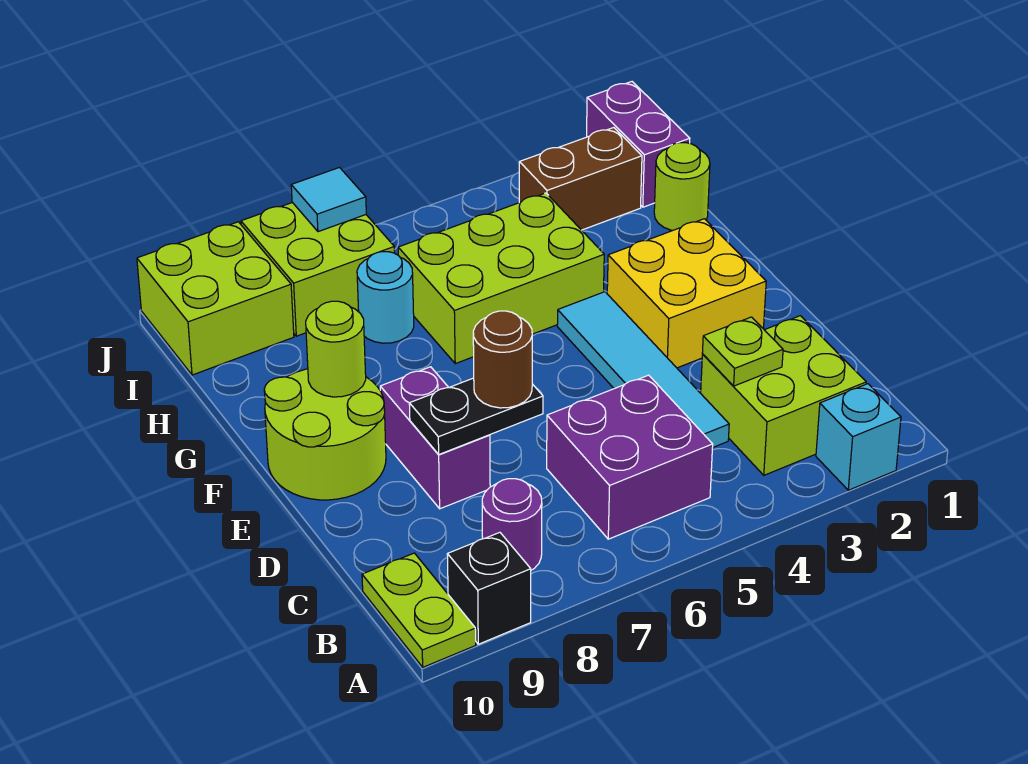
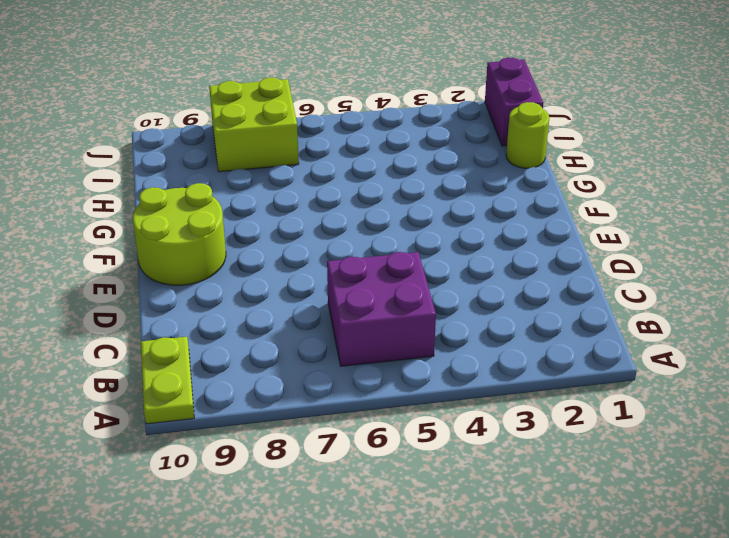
none -> cyan 1x1 brick [816,384,901,490]
none -> black 1x1 brick [447,532,531,644]
none -> lime 2x2 brick [701,316,866,475]

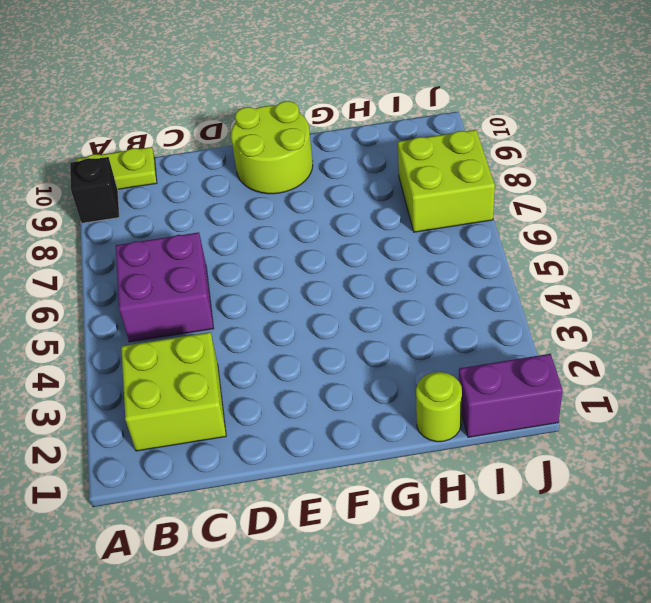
none -> cyan 1x1 brick [816,384,901,490]
none -> purple 1x1 round brick [482,479,542,570]
none -> cyan 1x4 tile [557,292,729,447]

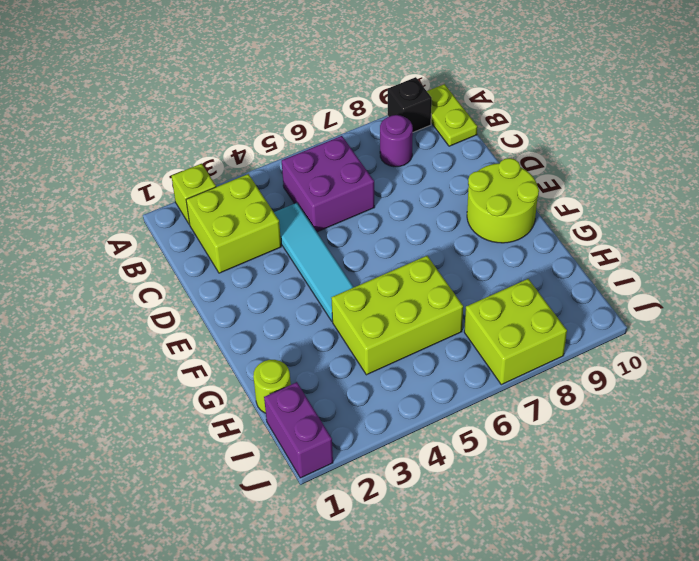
lime 1x1 brick [171,164,216,225] -> cyan 1x1 brick [816,384,901,490]
none -> purple 1x2 brick [380,367,490,509]
none -> yellow 2x2 brick [607,219,766,368]
none -> cyan 1x1 round brick [357,252,414,343]

